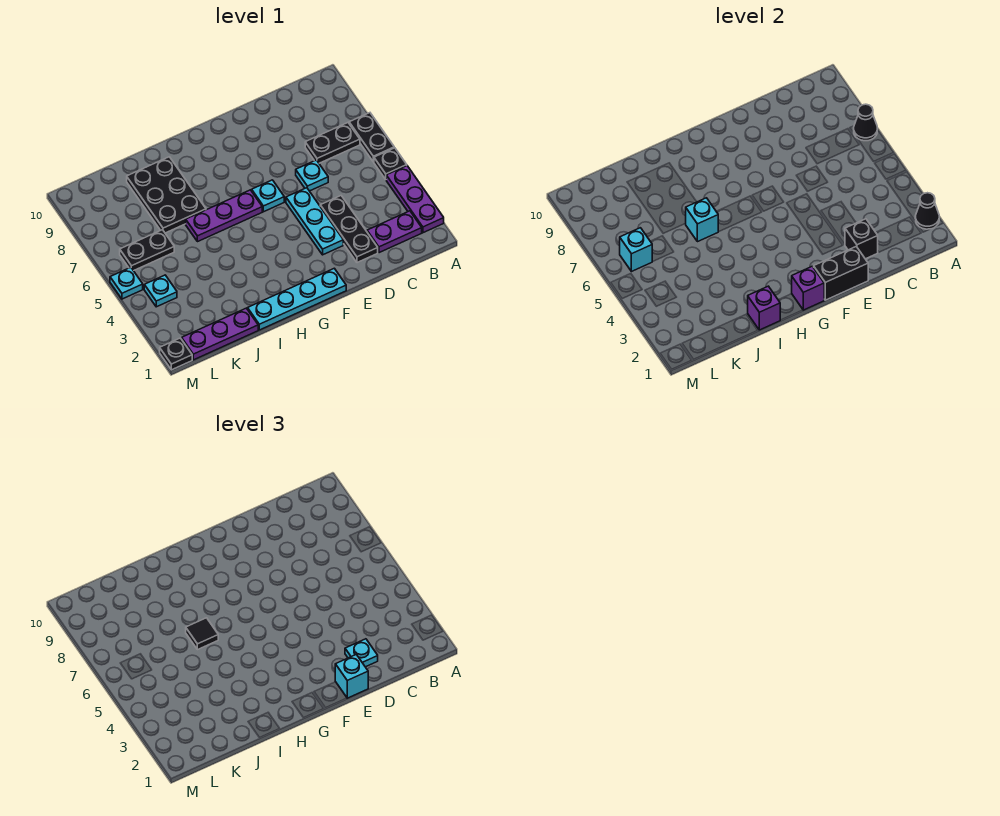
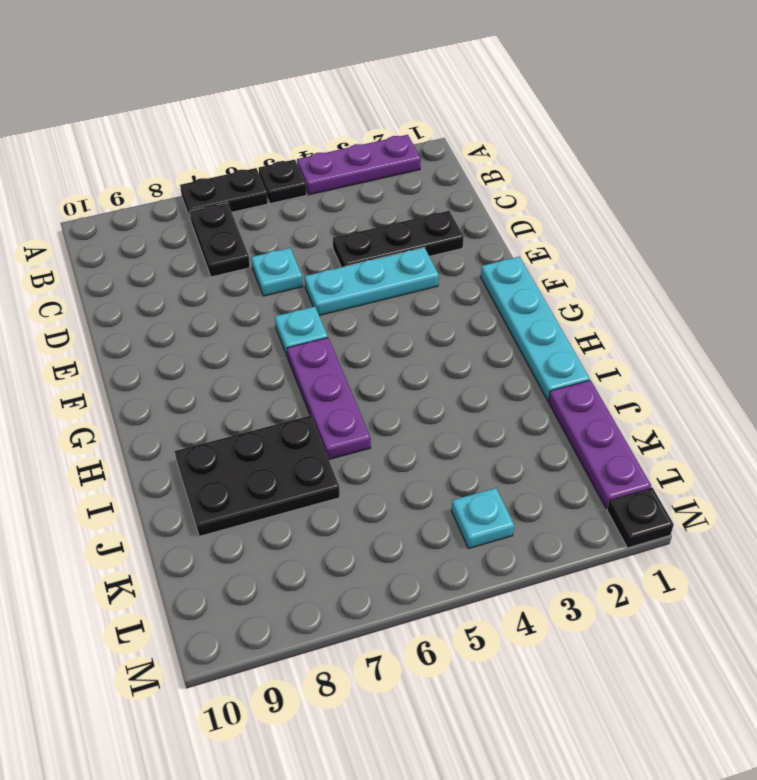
none -> purple 1x2 plate [367,211,422,253]
none -> black 1x2 plate [120,230,174,271]
none -> cyan 1x1 plate [110,267,143,299]

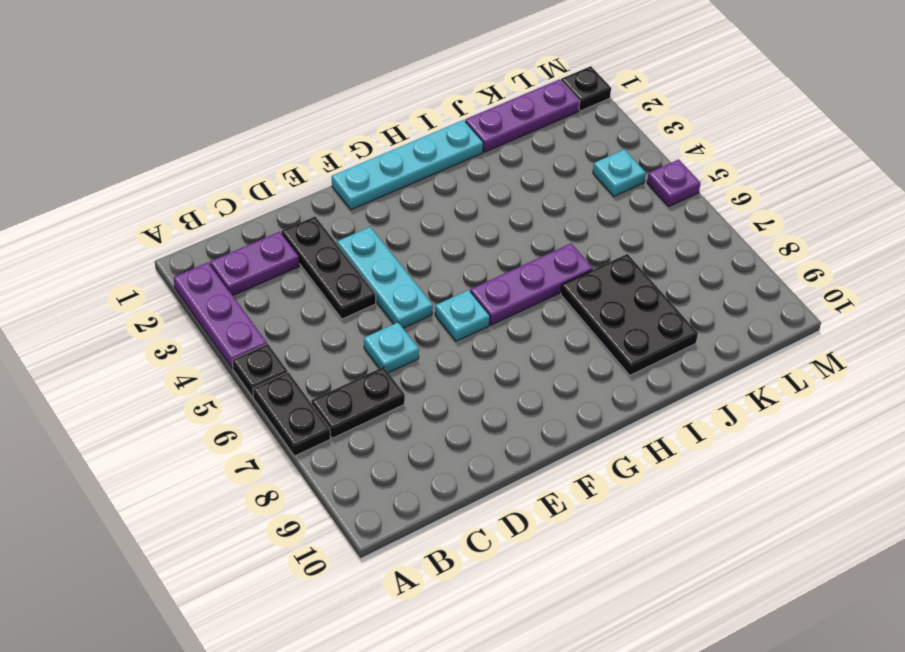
purple 1x1 plate [647,159,700,206] -> cyan 1x1 plate [110,267,143,299]
none -> black 1x2 plate [120,230,174,271]
none -> black 1x1 cone [915,193,939,229]
none -> black 1x1 cone [854,104,877,141]

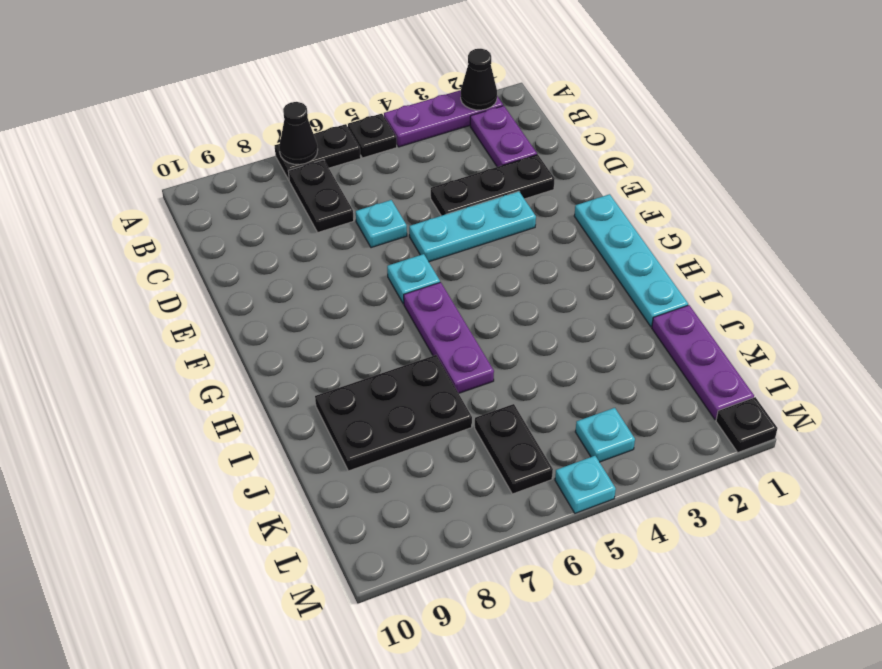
none -> black 1x1 brick [845,219,878,259]
none -> black 1x2 brick [814,247,868,300]
none -> purple 1x1 brick [792,266,824,310]

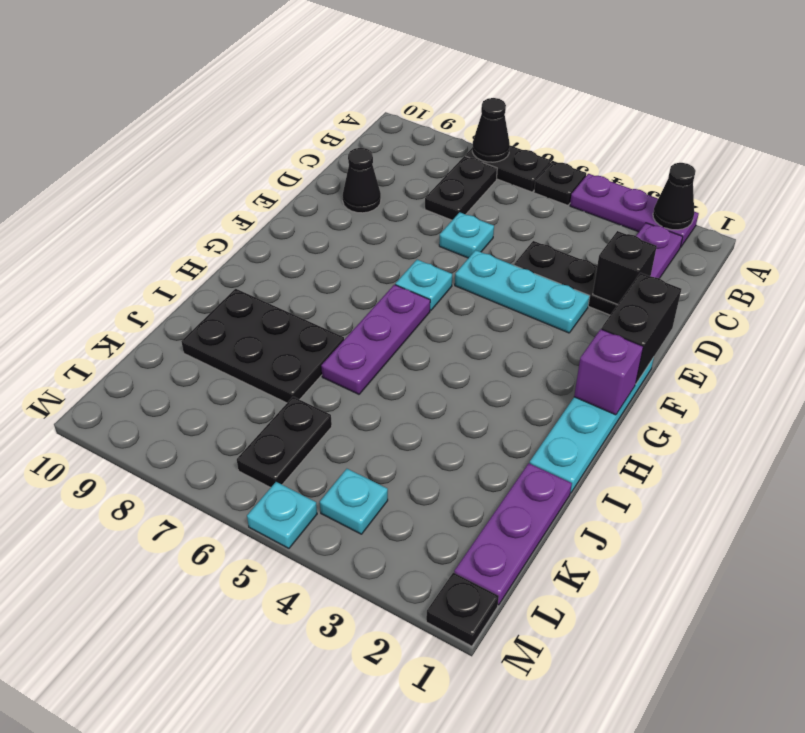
black 1x1 cone [343,148,381,213] -> none
none -> purple 1x1 brick [748,286,780,330]
none -> cyan 1x1 brick [685,198,718,242]
none -> cyan 1x1 brick [620,228,652,272]

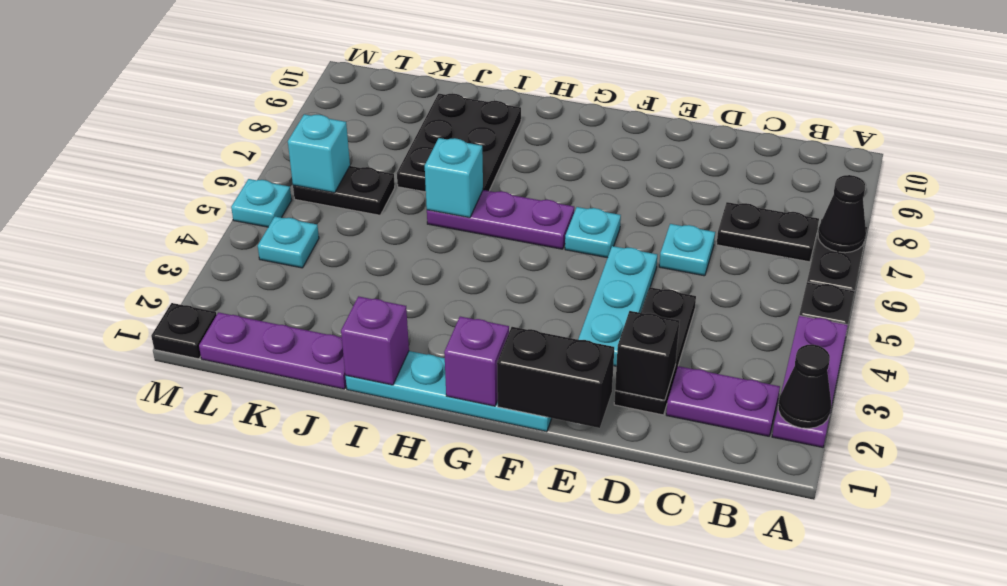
none -> cyan 1x1 plate [345,639,378,667]
none -> cyan 1x1 brick [335,655,368,698]
none -> black 1x1 tile [186,618,218,650]

